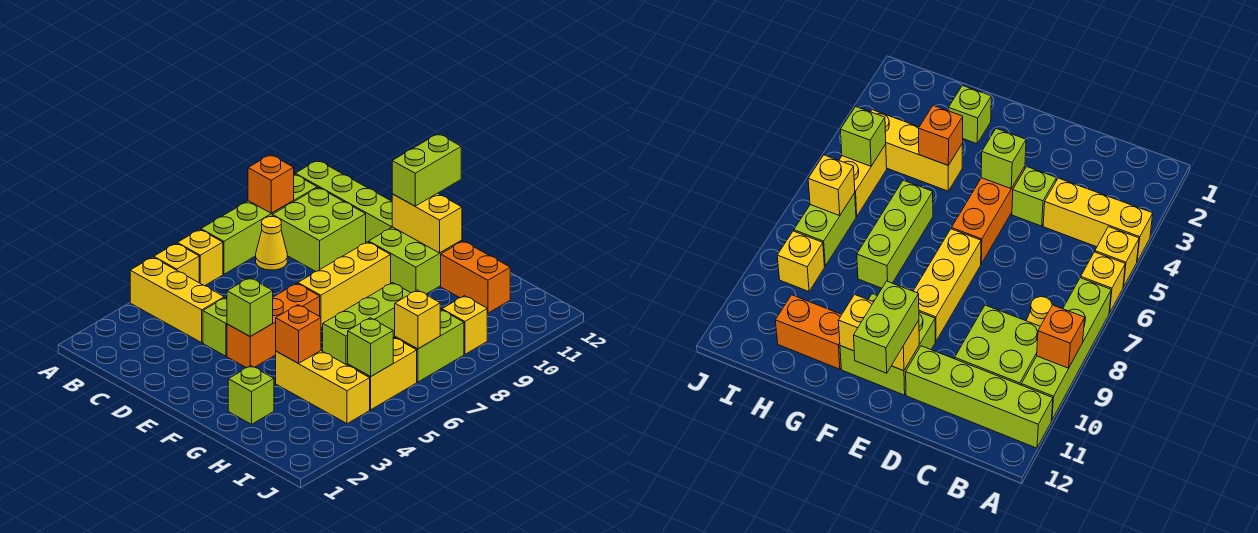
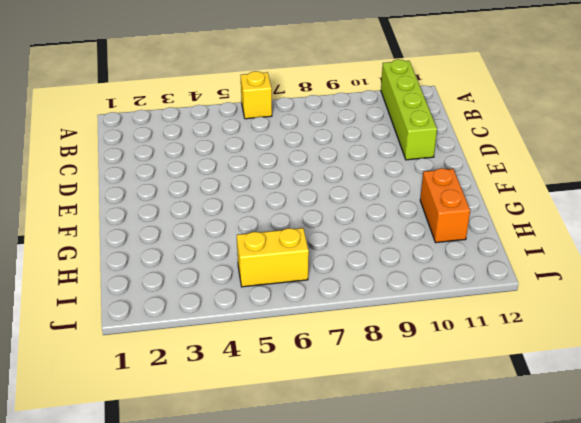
none -> yellow 1x3 brick [130,257,224,343]
none -> yellow 1x1 brick [154,243,199,282]
none -> lime 1x4 brick [201,174,317,274]

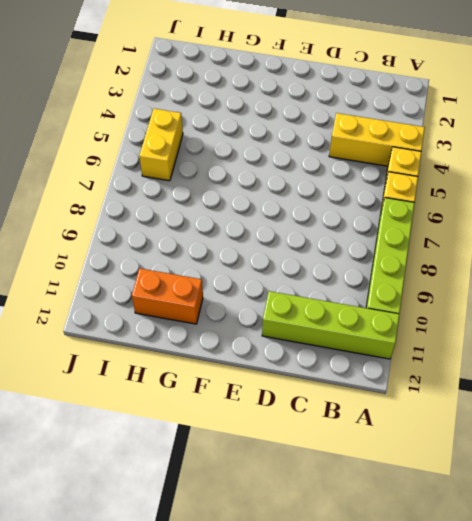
none -> yellow 1x1 cone [256,217,287,270]
none -> lime 2x2 brick [272,188,366,272]
none -> lime 1x1 brick [203,298,227,356]

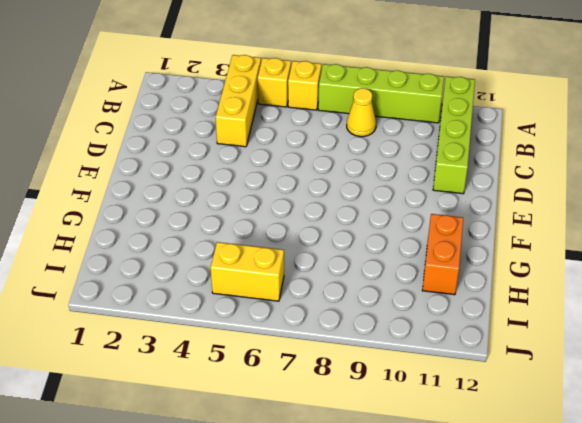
none -> lime 2x2 brick [272,188,366,272]
none -> lime 1x1 brick [203,298,227,356]
none -> orange 1x3 brick [227,283,320,368]

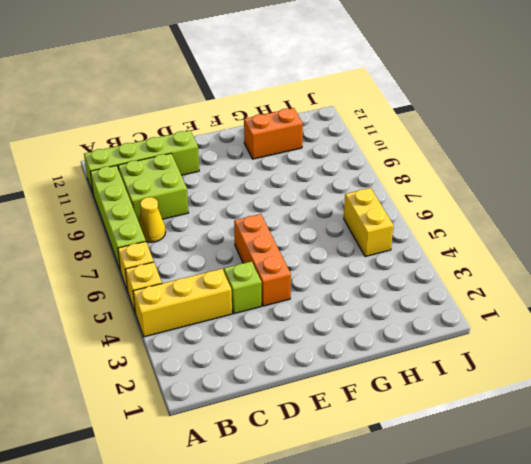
none -> yellow 1x3 brick [298,242,391,328]
none -> lime 2x2 brick [369,227,462,294]
none -> lime 1x1 brick [228,366,274,424]

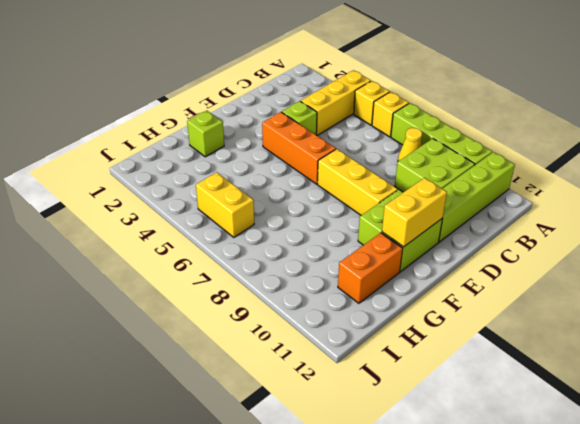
none -> yellow 1x3 brick [276,351,370,424]
none -> lime 1x3 brick [323,283,410,365]
none -> lime 1x2 brick [395,310,464,382]

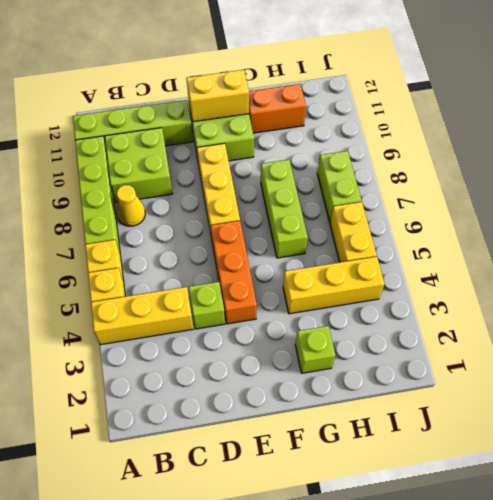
none -> yellow 1x1 brick [442,296,487,354]
none -> orange 1x1 brick [248,155,294,213]
none -> lime 1x1 brick [227,278,273,336]

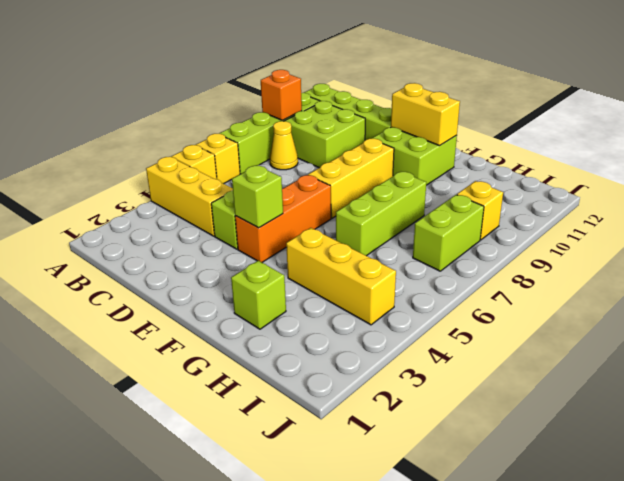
none -> orange 1x2 brick [441,241,510,313]
none -> yellow 1x2 brick [348,337,417,410]
none -> orange 1x1 brick [276,305,321,363]

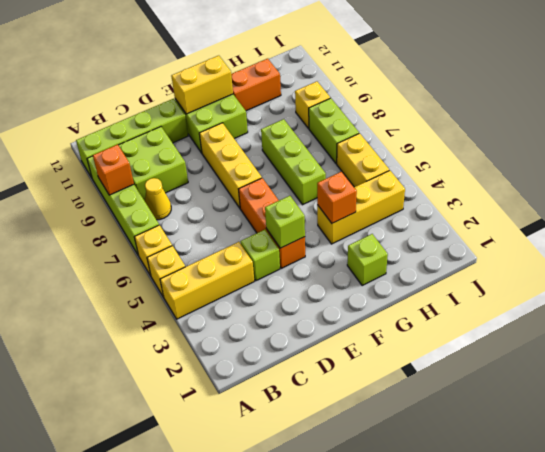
none -> lime 1x1 brick [348,318,393,377]
none -> yellow 1x1 brick [395,290,440,349]
none -> lime 1x2 brick [392,134,461,206]

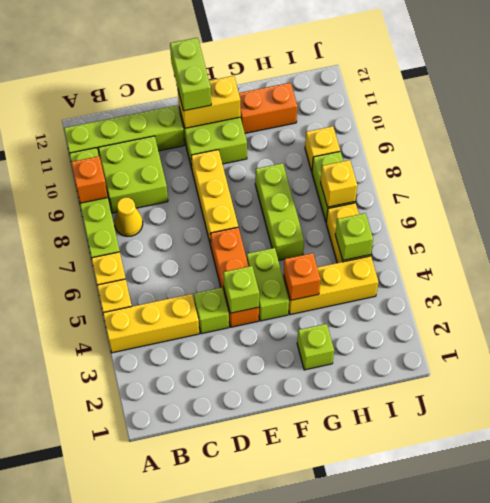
lime 1x2 brick [247,248,289,321] -> none

